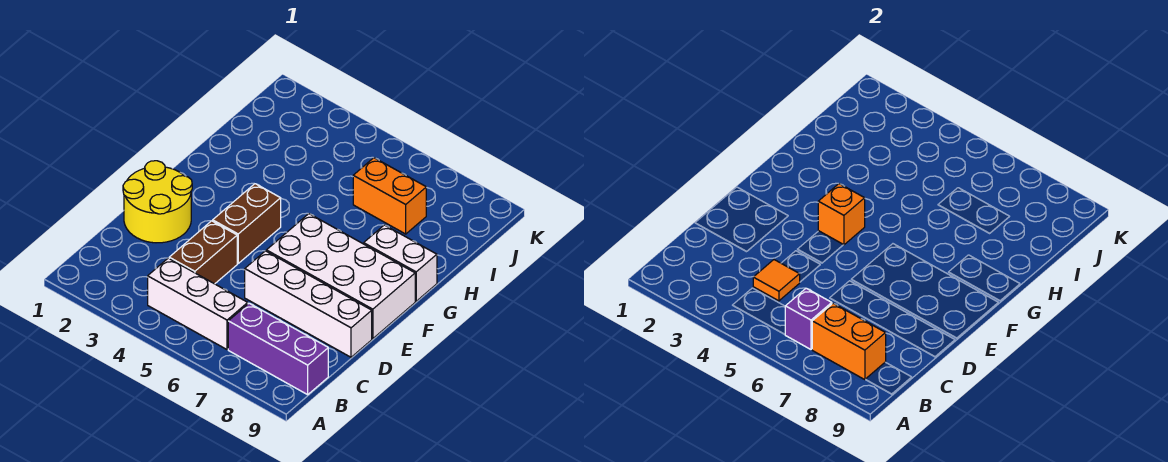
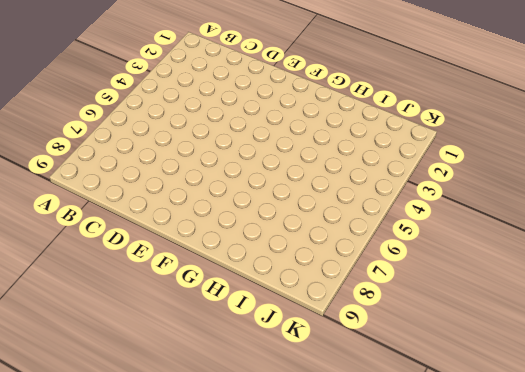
none -> white 1x3 brick [148,258,248,349]
none -> purple 1x3 brick [228,303,328,395]
none -> brown 1x2 brick [169,221,237,284]

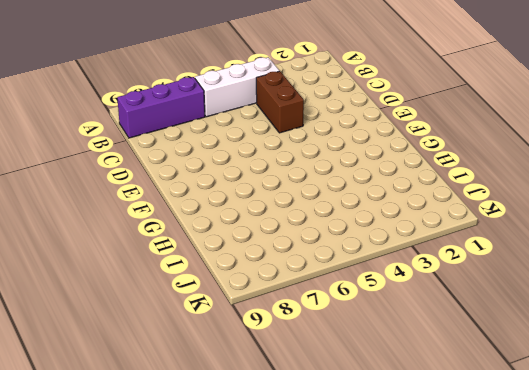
none -> yellow 2x2 round brick [123,161,192,243]
none -> white 1x4 brick [245,251,372,357]
none -> brown 1x2 brick [213,184,281,263]

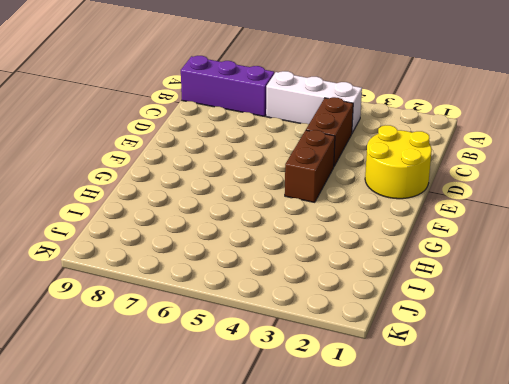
none -> white 1x4 brick [245,251,372,357]
none -> white 2x4 brick [266,214,415,339]
none -> white 1x2 brick [364,225,437,301]

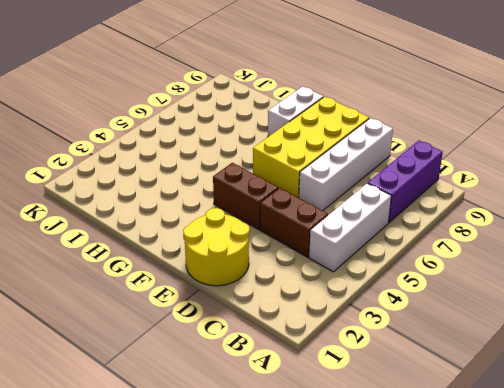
yellow 2x4 brick [253,97,369,198] -> white 2x4 brick [266,214,415,339]
none -> orange 1x2 brick [353,158,426,234]
none -> purple 1x1 brick [785,288,832,349]
none -> orange 1x2 brick [812,303,886,380]

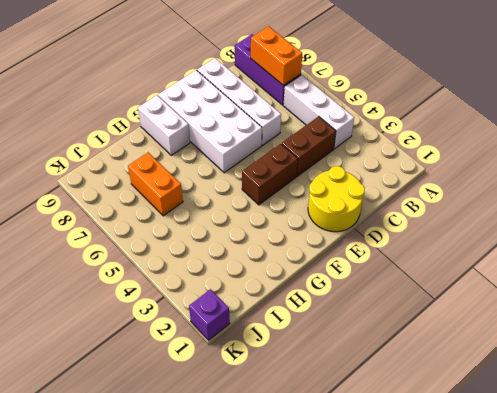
purple 1x1 brick [189,289,230,340] -> purple 1x1 brick moved to [785,288,832,349]
none -> orange 1x1 tile [753,260,800,301]
none -> orange 1x1 brick [818,184,865,245]

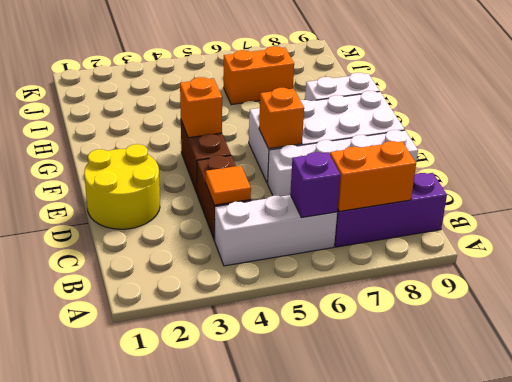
orange 1x1 brick [259,88,304,149] -> none

